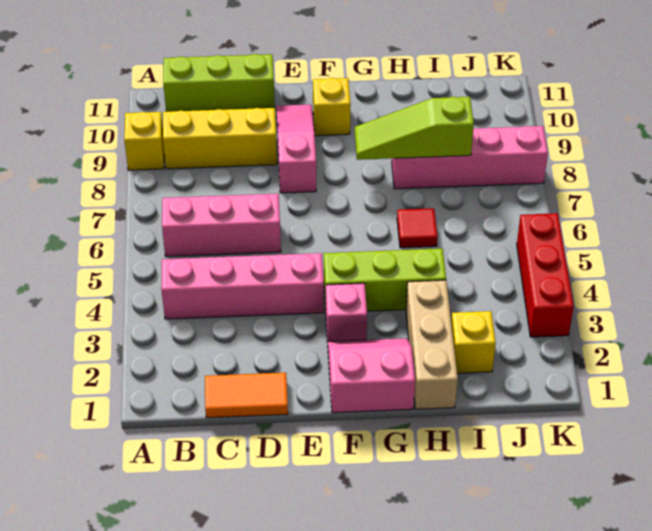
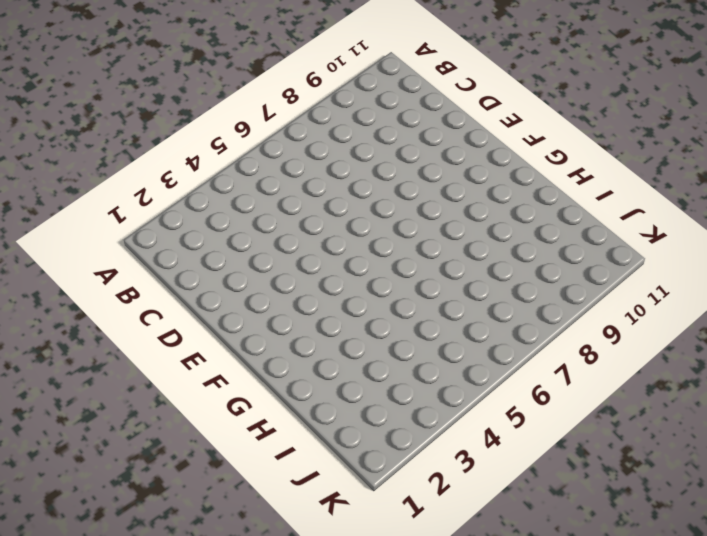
none -> yellow 1x1 brick [124,112,164,170]
none -> pink 1x4 brick [161,253,324,319]
none -> pink 1x3 brick [162,194,281,257]

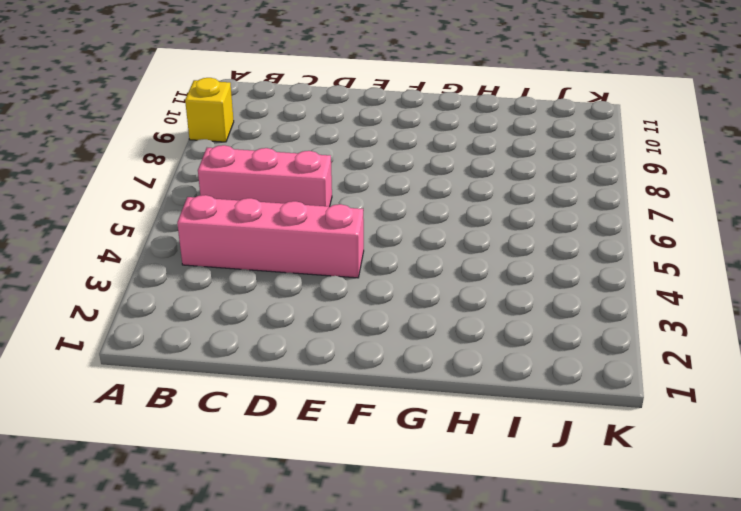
none -> yellow 1x3 brick [163,108,277,169]
none -> lime 1x3 brick [163,54,275,112]
none -> orange 1x2 tile [205,373,288,418]

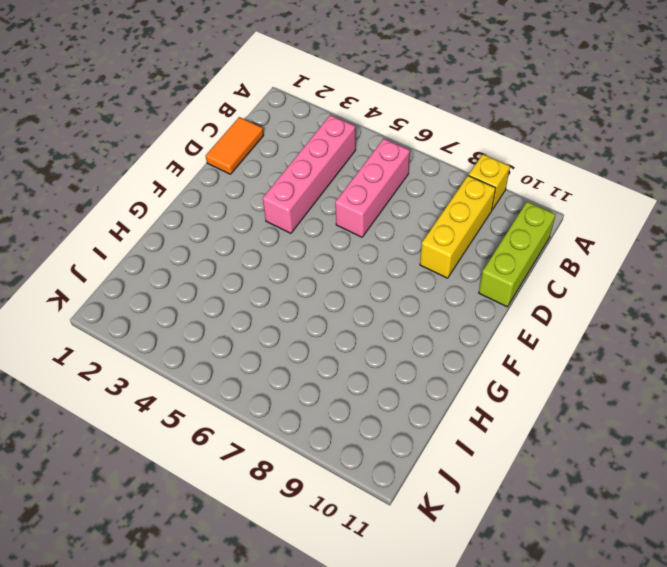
none -> pink 1x3 slope [276,105,316,193]
none -> pink 2x2 slope [328,338,415,413]
none -> pink 1x1 brick [326,283,367,342]

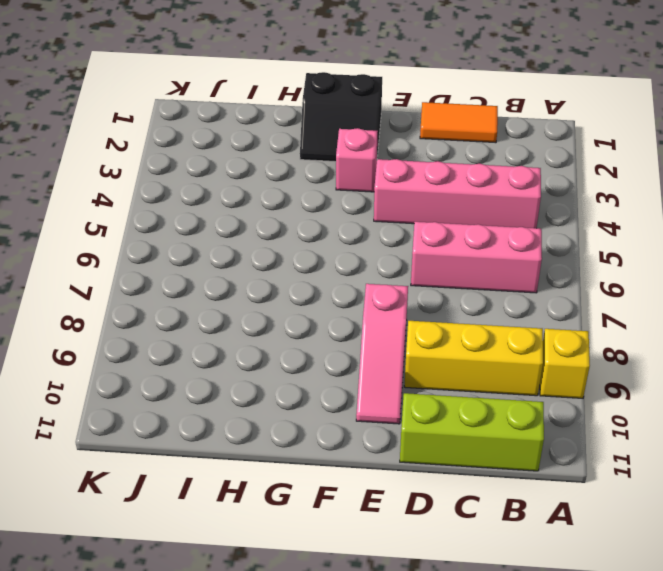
black 2x2 slope [300,72,382,162] -> pink 2x2 slope [328,338,415,413]
none -> lime 1x3 brick [324,249,446,311]
none -> yellow 1x1 brick [313,78,351,136]
none -> tan 1x3 brick [406,280,458,409]

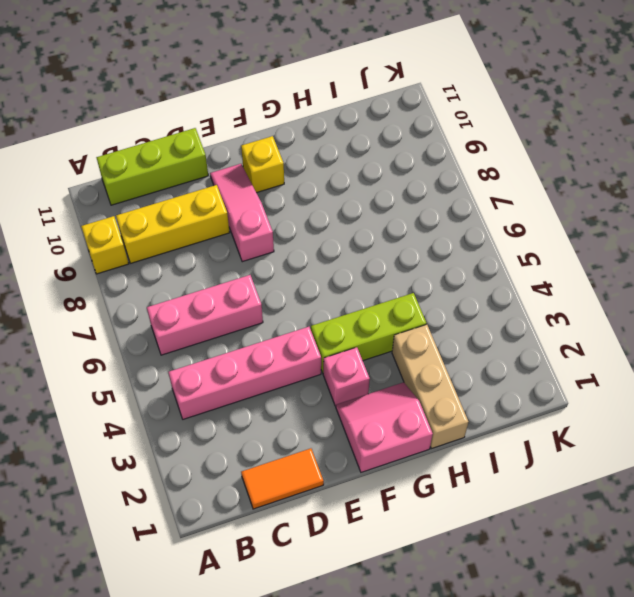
none -> red 1x1 tile [397,208,438,248]
none -> pink 1x4 brick [392,126,548,189]
none -> yellow 1x1 brick [451,311,496,373]

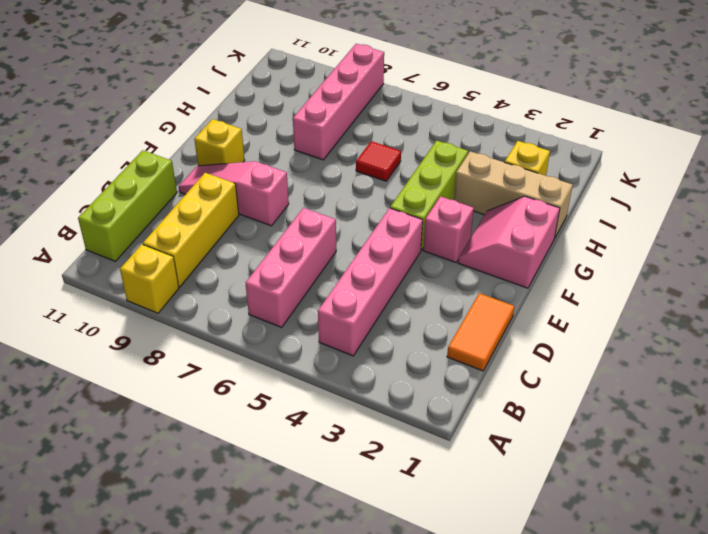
none -> red 1x3 brick [517,213,574,337]
none -> lime 1x3 slope [355,97,474,160]

